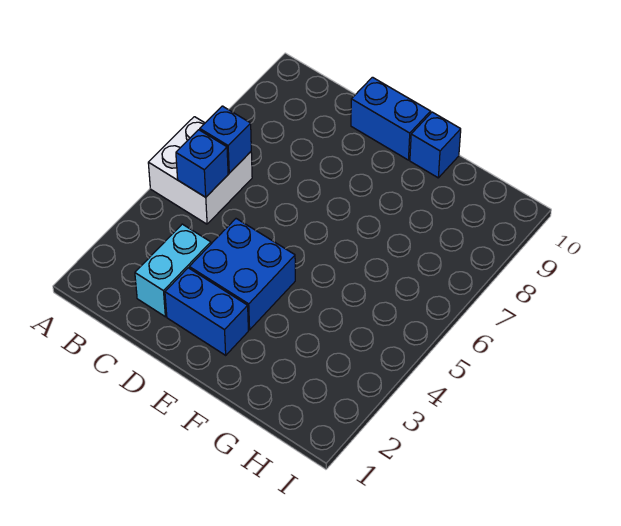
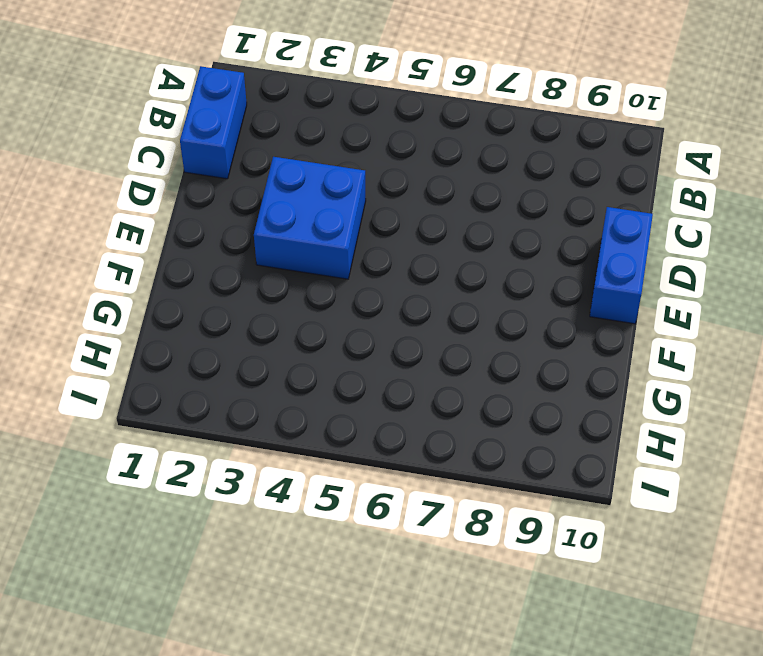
blue 1x2 brick [180,66,247,179] -> blue 1x2 brick moved to [165,268,248,355]
none -> white 2x2 brick [148,117,252,224]
none -> cyan 1x2 brick [135,224,211,317]

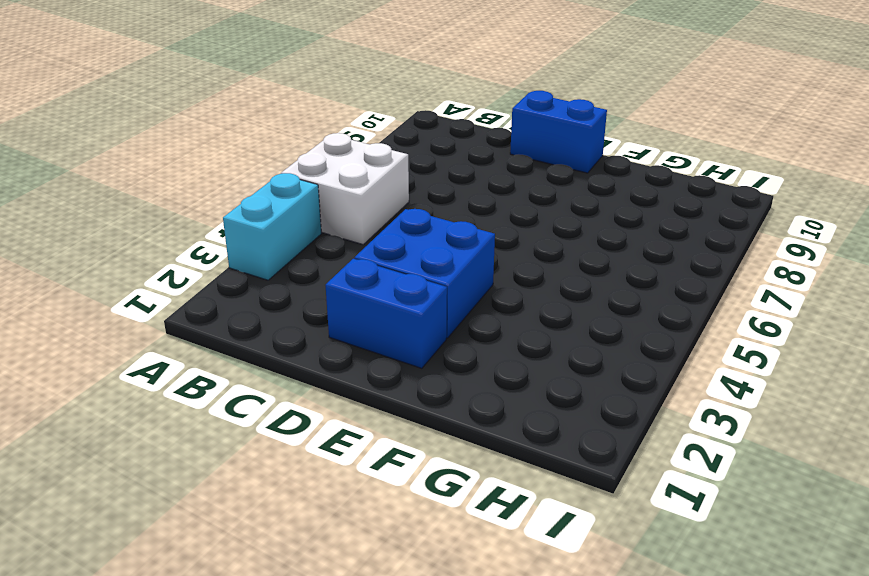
cyan 1x2 brick [223,173,321,280] -> cyan 1x2 brick moved to [135,224,211,317]
none -> blue 1x1 brick [410,112,461,178]
none -> blue 1x1 brick [176,130,228,197]

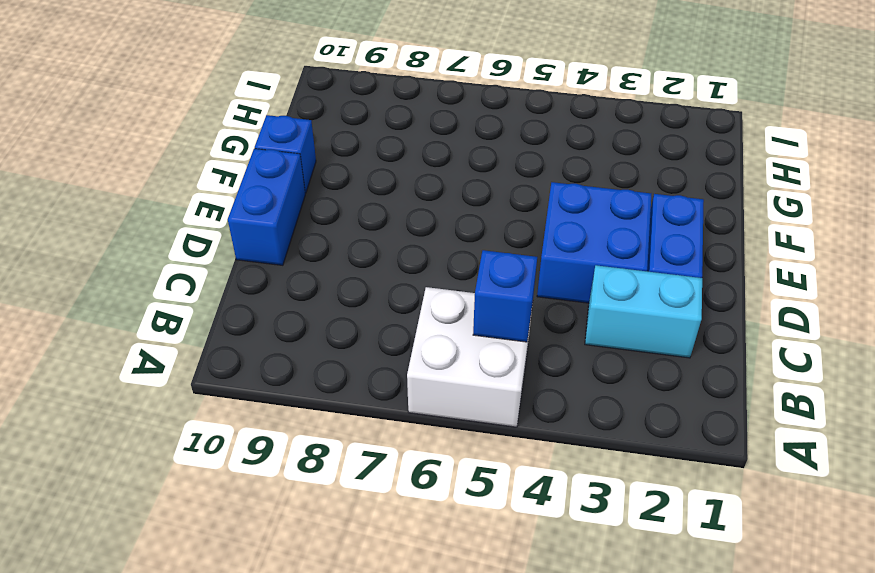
none -> blue 1x1 brick [200,106,251,173]

